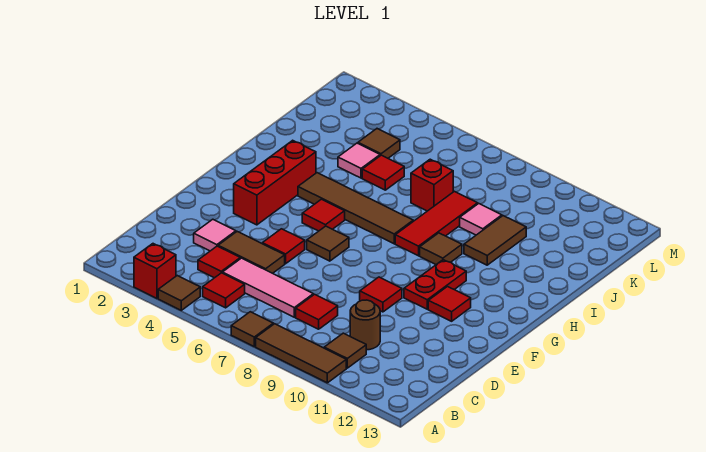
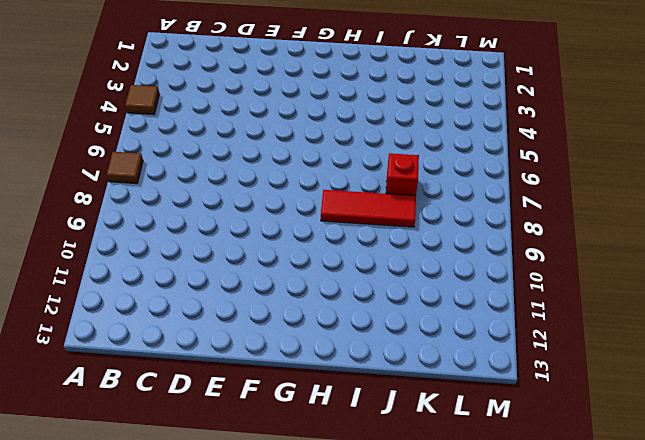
none -> red 1x1 brick [134,244,176,298]
none -> brown 1x3 tile [256,324,346,383]
none -> red 1x1 tile [203,273,245,308]

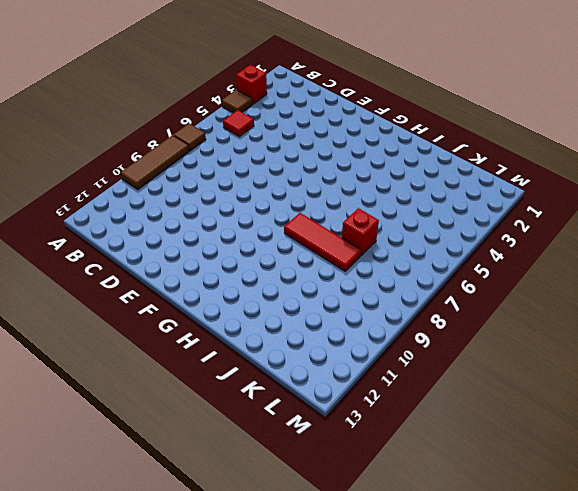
none -> brown 1x1 tile [324,333,366,368]
none -> red 1x1 tile [198,246,240,278]
none -> pink 1x3 tile [222,258,313,317]

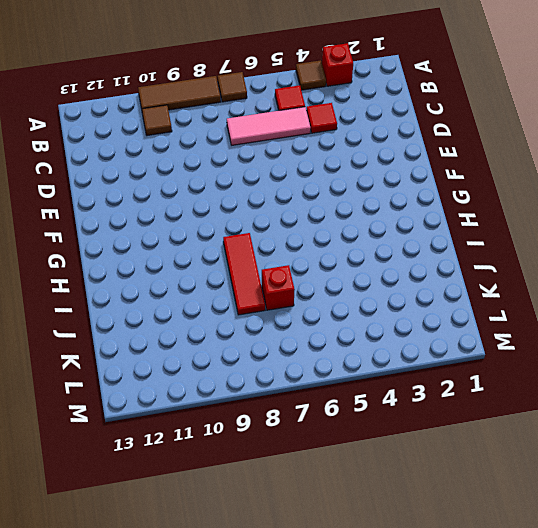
none -> red 1x1 tile [296,294,338,329]
none -> brown 1x1 round brick [350,300,380,350]
none -> pink 1x1 tile [194,219,236,251]

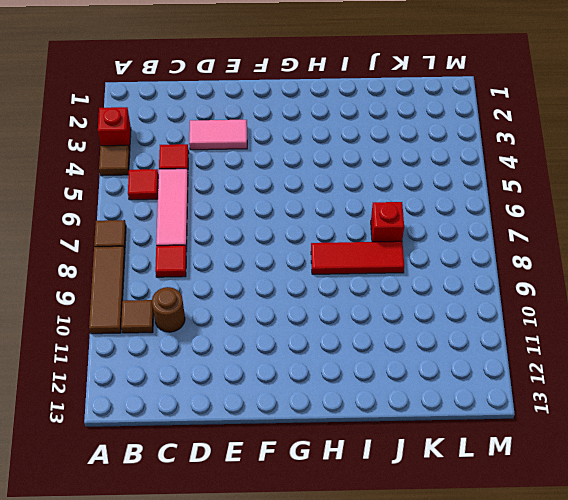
pink 1x2 tile [189,120,247,150] -> pink 1x1 tile [194,219,236,251]
none -> brown 1x2 tile [218,232,285,273]
none -> red 1x1 tile [262,229,305,264]
none -> red 1x1 tile [360,277,402,312]

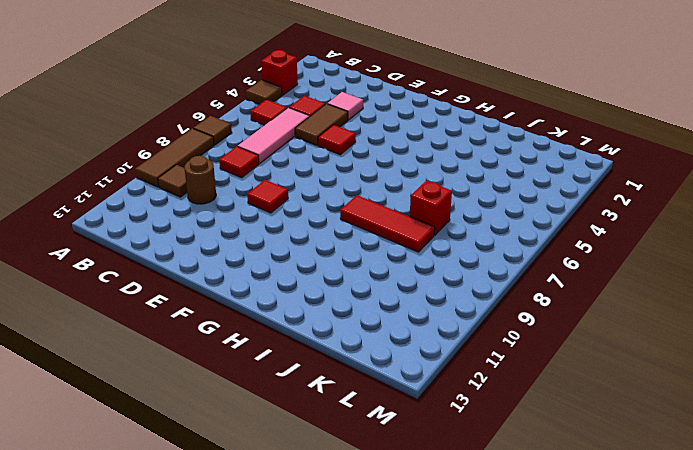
none -> red 1x3 brick [234,140,316,225]
none -> brown 1x1 tile [307,226,349,261]
none -> red 1x2 plate [404,260,466,309]

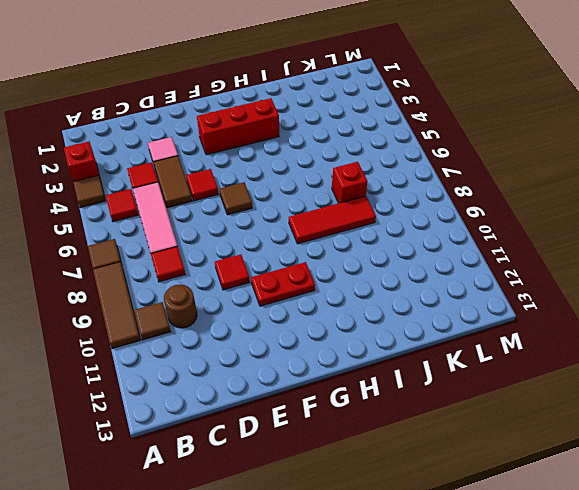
none -> red 1x1 tile [428,287,471,321]
none -> red 1x1 tile [302,199,345,231]
none -> brown 1x4 tile [298,173,413,244]

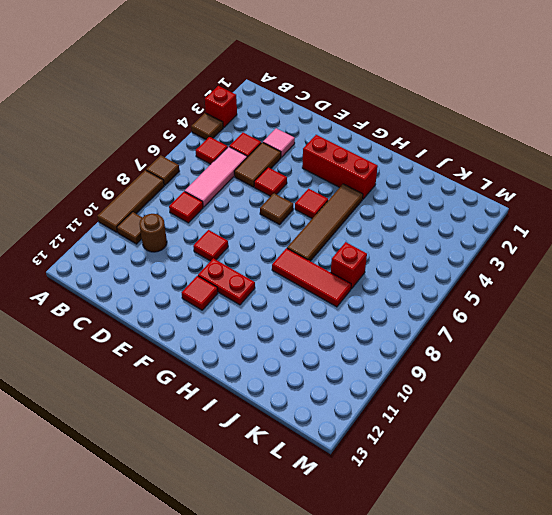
none -> brown 1x1 tile [420,233,462,264]
none -> brown 1x2 tile [464,216,526,265]
none -> pink 1x1 tile [338,143,380,178]

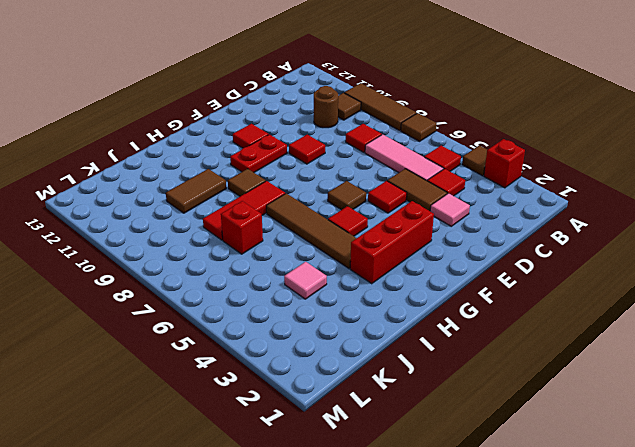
none -> red 1x1 tile [362,155,404,190]
none -> pink 1x1 tile [460,204,502,235]
none -> brown 1x1 tile [358,129,400,158]

